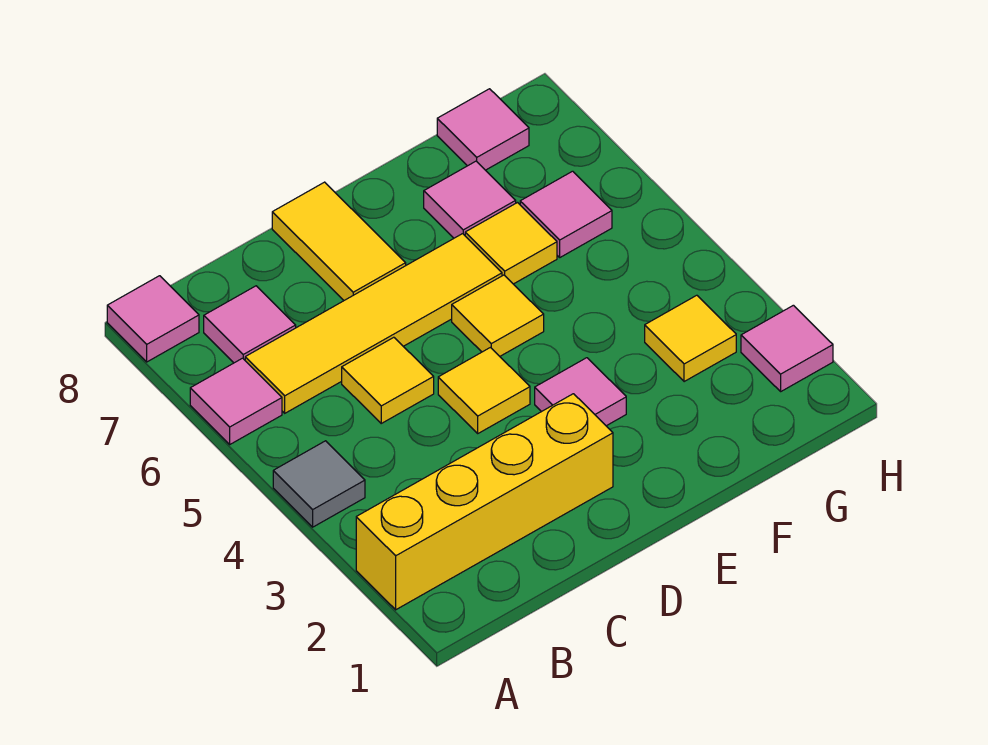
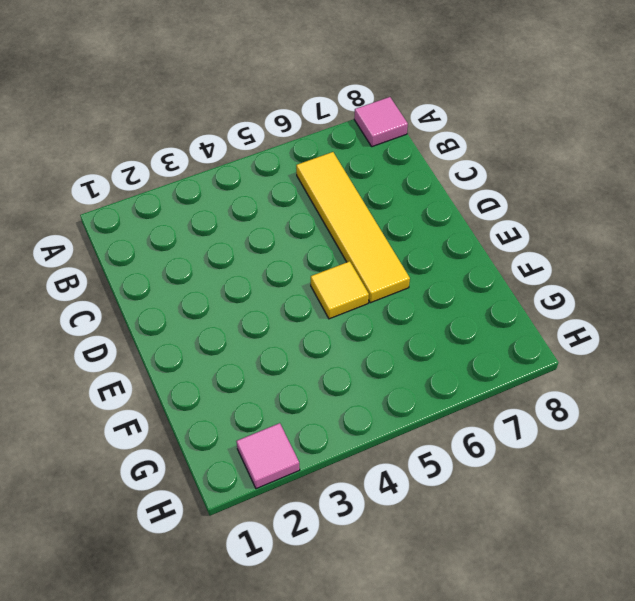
none -> yellow 1x4 brick [356,394,613,610]
none -> grey 1x1 tile [273,441,365,527]
none -> pink 1x1 tile [190,358,282,444]

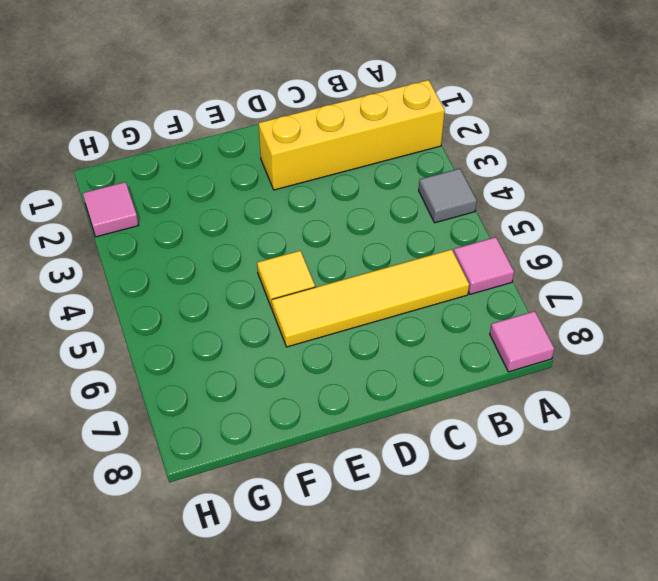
none -> pink 1x1 tile [204,286,296,363]
none -> yellow 1x1 tile [342,337,434,423]
none -> yellow 1x1 tile [438,348,530,433]

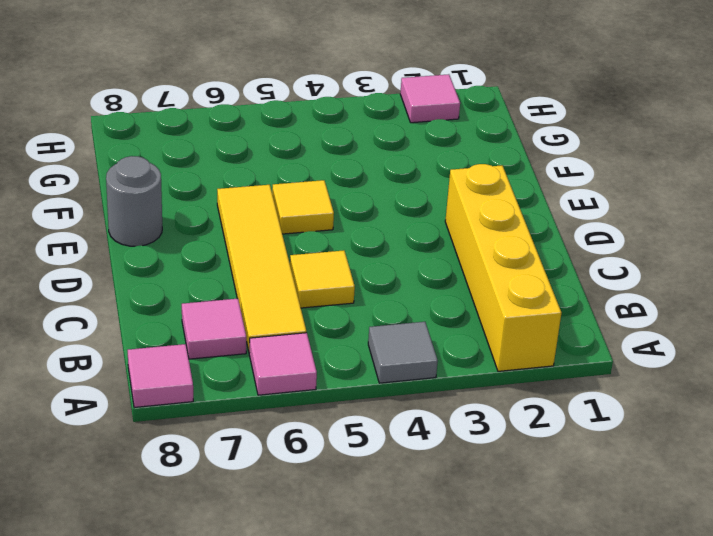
grey 1x1 round brick [106,156,162,246] -> none
none -> yellow 1x1 tile [438,348,530,433]
none -> yellow 1x2 tile [272,182,406,300]
none -> pink 1x1 tile [535,358,626,426]

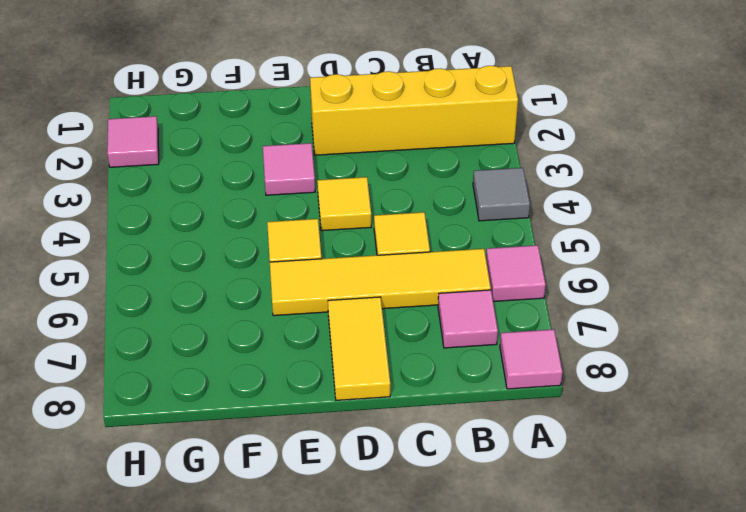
none -> yellow 1x1 tile [465,203,557,284]
none -> pink 1x1 tile [424,161,516,238]
none -> yellow 1x1 tile [645,295,736,382]

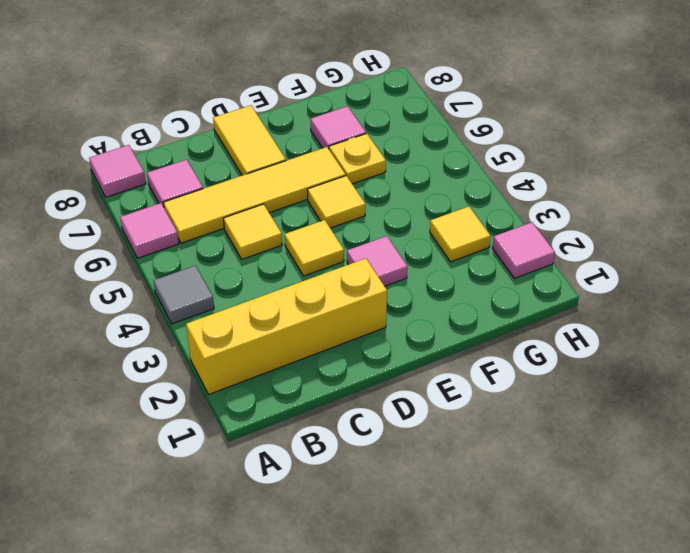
yellow 1x1 plate [329,134,386,184] -> yellow 1x1 tile [465,203,557,284]
none -> pink 1x1 tile [520,171,612,257]
none -> pink 1x1 tile [437,89,529,170]

